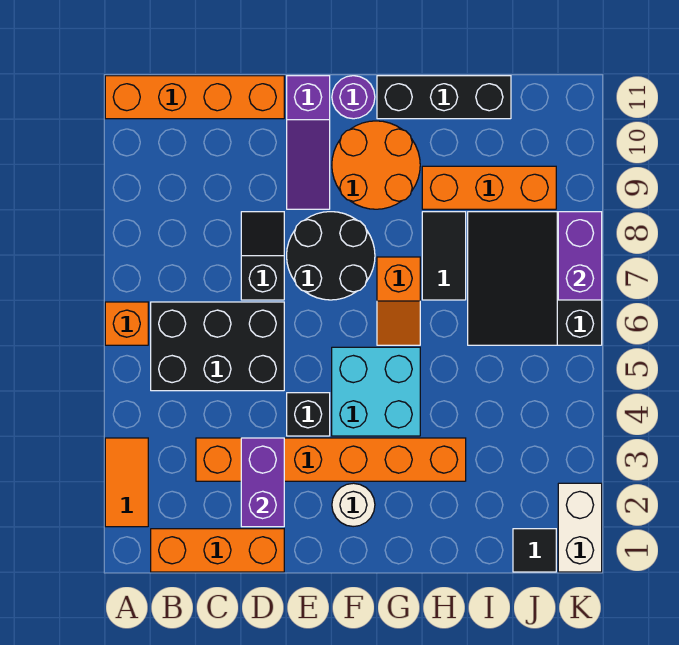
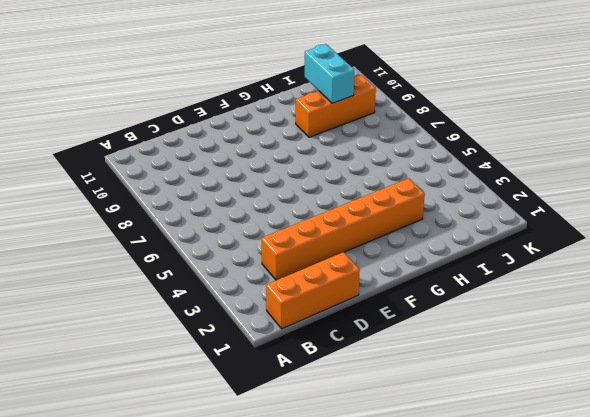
cyan 1x2 brick [305,44,354,103] -> none
none -> orange 1x2 tile [105,438,148,527]
none -> orange 1x1 brick [105,302,148,345]
none -> orange 1x4 brick [105,76,284,119]

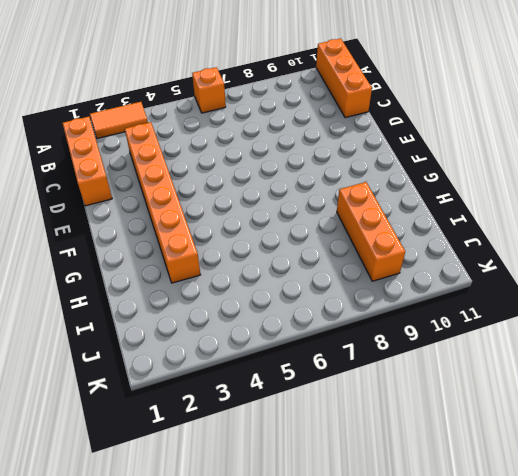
orange 1x3 brick [316,38,372,118] -> orange 1x4 brick [105,76,284,119]
none -> black 2x3 brick [151,302,284,391]
none -> black 1x2 slope [241,212,284,300]
none -> black 1x1 brick [287,393,330,436]

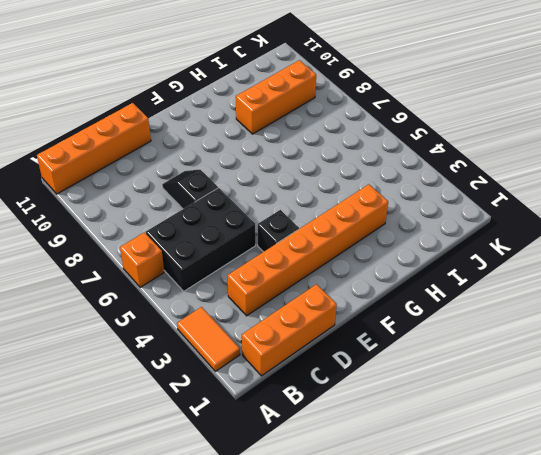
none -> black 2x2 round brick [287,212,375,300]
none -> purple 1x3 slope [287,76,330,209]
none -> white 1x1 round brick [332,483,375,527]

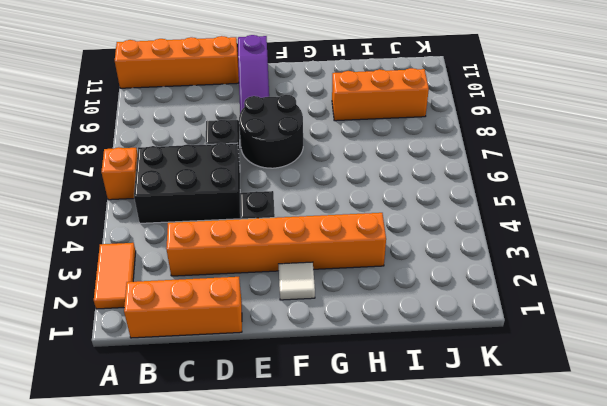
white 1x1 tile [278,262,315,300] -> white 1x1 round brick [332,483,375,527]
none -> cyan 2x2 brick [332,347,420,436]
none -> orange 2x2 round brick [332,121,420,209]
none -> purple 1x1 round brick [332,76,375,119]

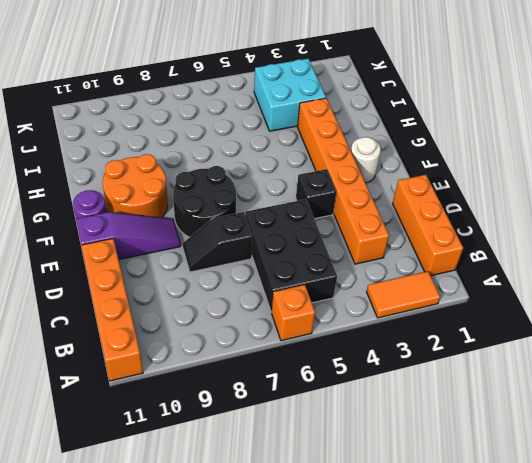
cyan 2x2 brick [254,59,326,131] -> cyan 2x2 brick moved to [332,347,420,436]
none -> orange 1x2 slope [377,257,420,345]
none -> black 1x3 brick [377,76,511,119]
none -> black 1x2 tile [422,212,466,300]

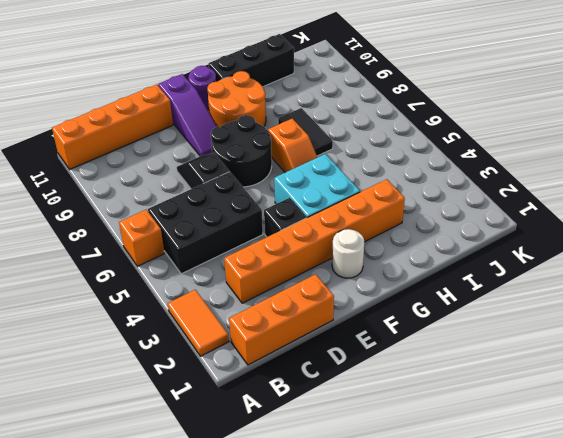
none -> orange 1x3 brick [422,166,556,209]
none -> black 3x3 slope [468,212,602,345]
none -> black 1x1 tile [513,529,556,572]

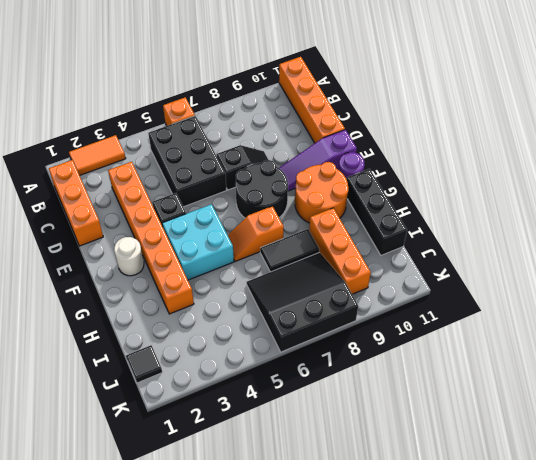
none -> white 1x2 brick [558,483,602,572]
none -> purple 1x2 brick [241,438,284,527]
none -> purple 1x2 brick [558,212,602,300]

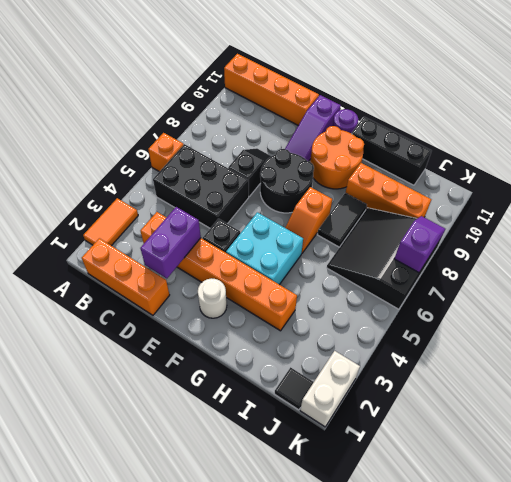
purple 1x2 slope [394,216,445,272] -> purple 1x2 brick [558,212,602,300]

